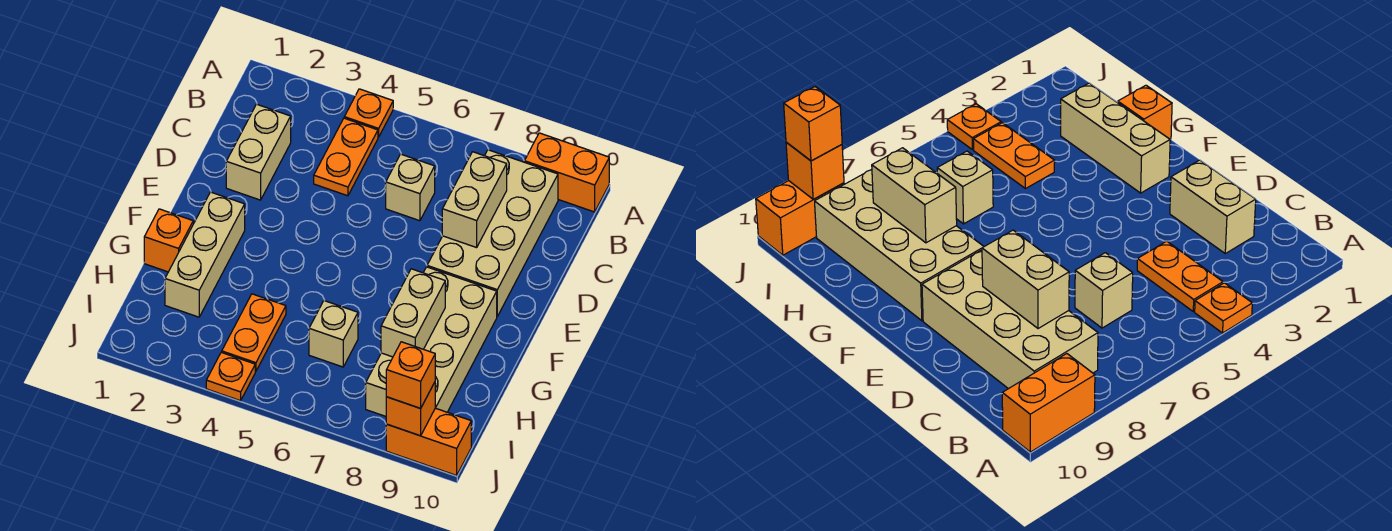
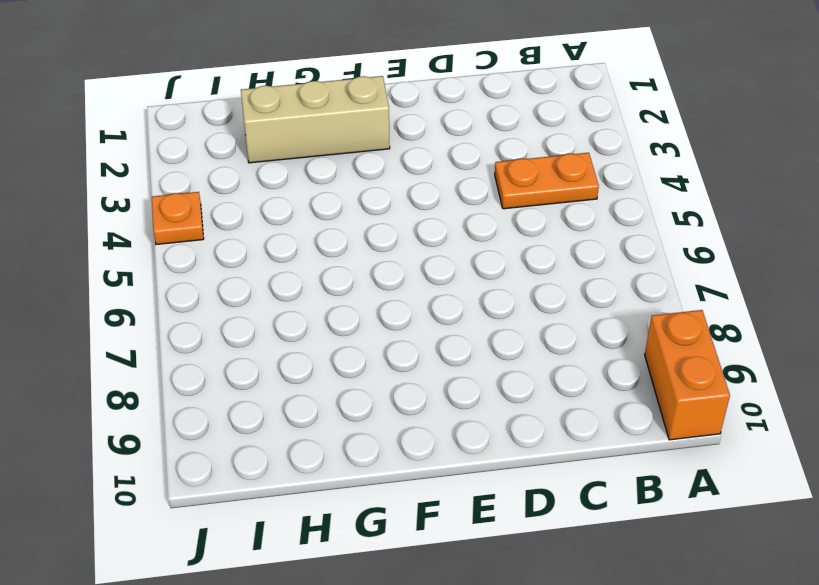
none -> orange 1x1 plate [344,89,393,137]
none -> tan 2x4 brick [427,150,558,316]
none -> tan 1x2 brick [226,104,291,200]

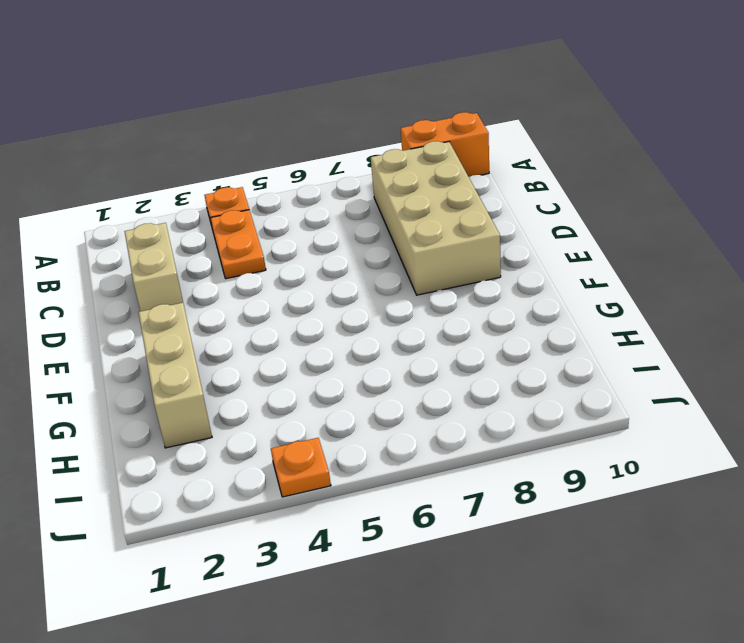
none -> tan 1x1 brick [386,154,435,221]
none -> tan 2x4 brick [366,267,497,416]
none -> orange 1x1 brick [144,209,193,272]

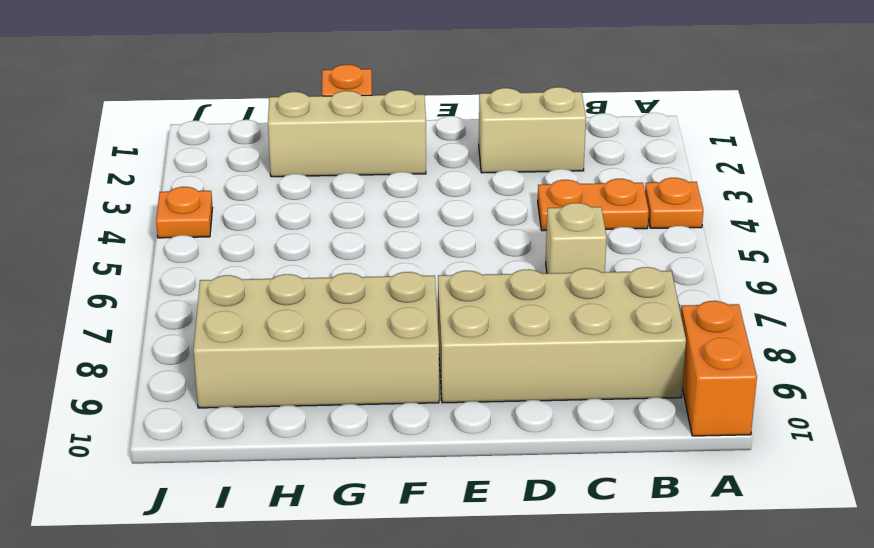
none -> orange 1x2 plate [222,294,286,371]
none -> tan 1x1 brick [309,300,358,367]
none -> orange 1x2 brick [386,408,471,475]

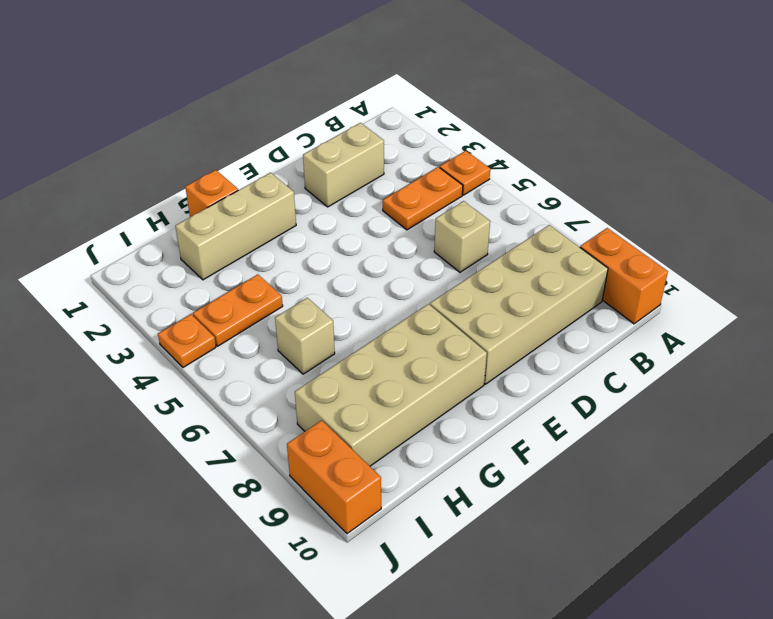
none -> tan 1x2 brick [442,152,507,248]
none -> tan 1x2 brick [381,269,445,357]
none -> orange 1x1 brick [386,382,435,436]

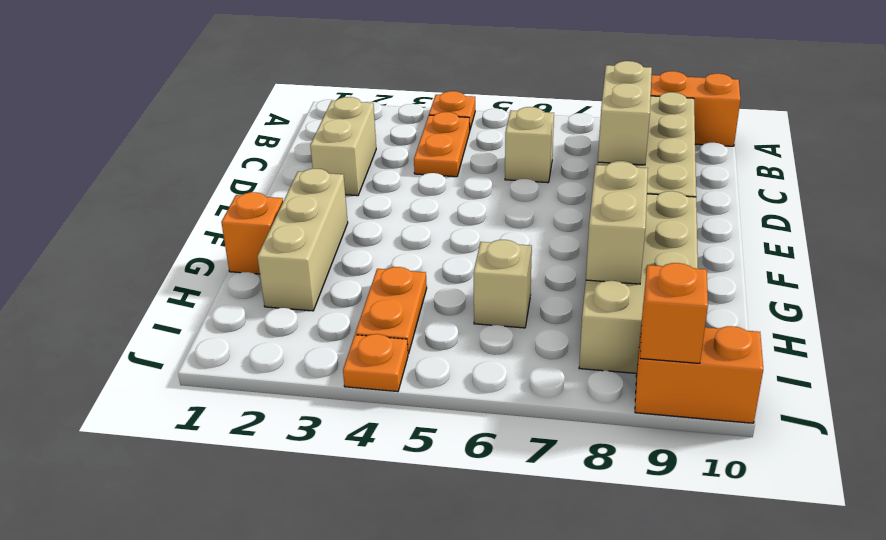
none -> orange 1x1 brick [386,342,435,408]

